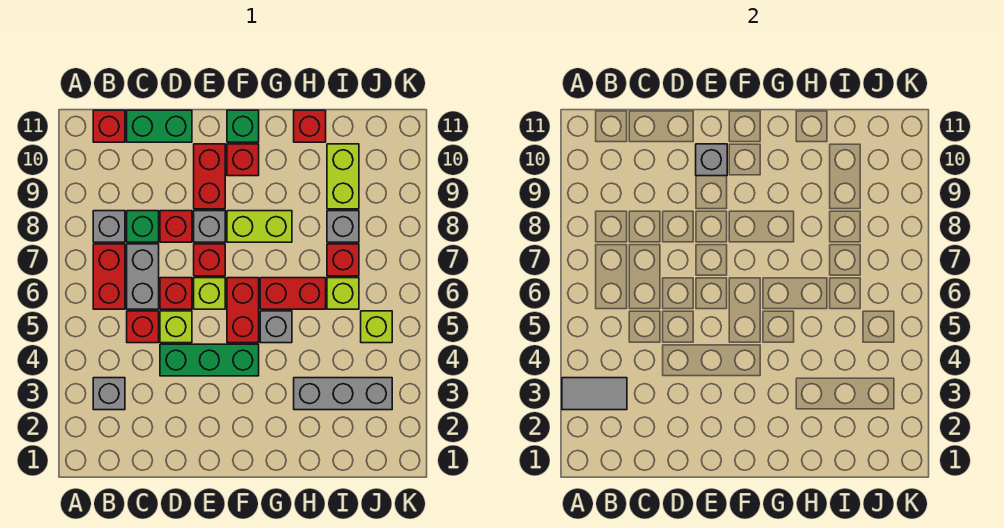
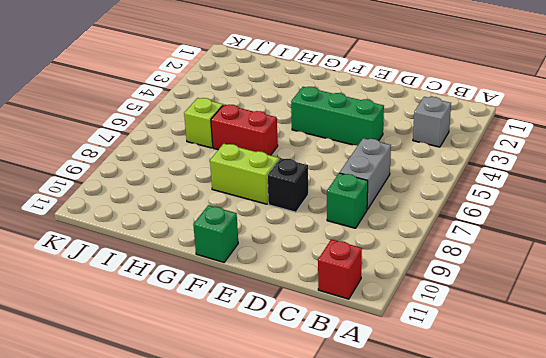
black 1x1 brick [267,158,308,212] -> grey 1x1 brick [194,211,225,242]
none -> red 1x2 brick [93,244,125,309]
none -> grey 1x1 brick [93,211,125,242]
none -> red 1x1 brick [127,311,159,343]
none -> green 1x2 brick [127,110,192,142]

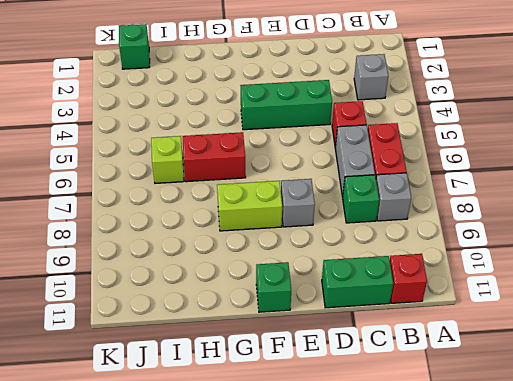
green 1x1 brick [119,24,150,69] -> none
none -> lime 1x1 brick [160,311,192,343]
none -> red 1x1 brick [160,278,192,309]
none -> red 1x1 brick [160,211,192,242]
none -> lime 1x1 brick [194,278,225,309]

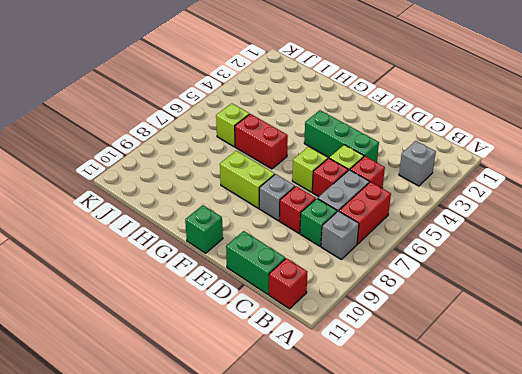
none -> red 1x1 brick [194,244,225,276]
none -> red 1x2 brick [194,144,225,209]
none -> red 1x2 brick [227,278,259,343]
none -> red 1x1 brick [227,144,259,176]

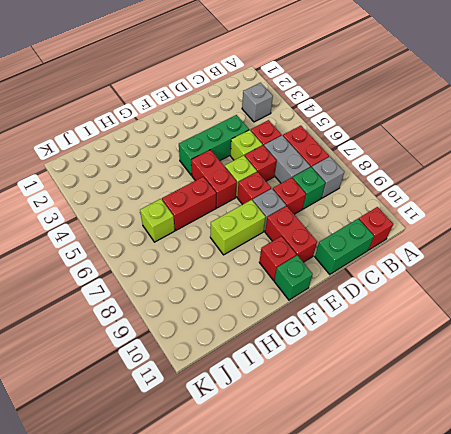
none -> grey 1x1 brick [260,311,292,343]
none -> grey 1x3 brick [294,378,392,410]
none -> red 1x1 brick [294,110,326,142]
none -> red 1x1 brick [327,244,359,276]

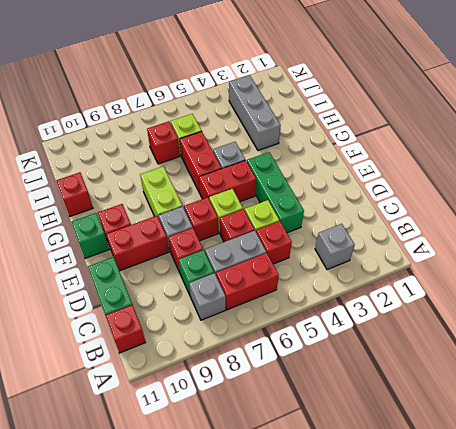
none -> grey 1x1 brick [327,211,359,242]
none -> lime 1x2 brick [327,144,359,209]
none -> lime 1x1 brick [361,311,392,343]
none -> grey 1x2 tile [562,378,627,410]

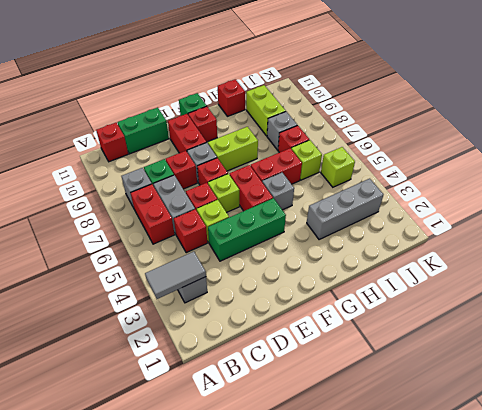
none -> grey 1x1 brick [696,144,727,176]

